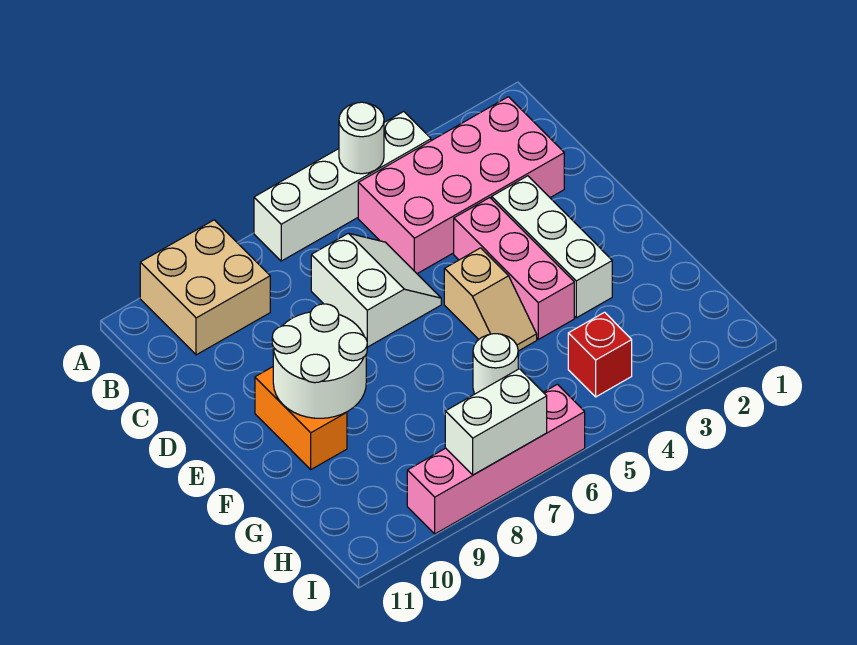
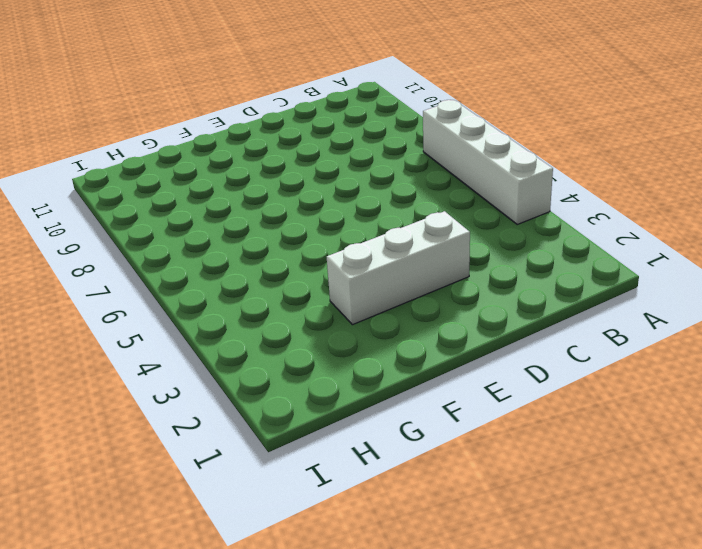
none -> tan 2x2 brick [140,220,270,355]
none -> pink 2x4 brick [358,97,564,274]
none -> white 2x2 slope [311,233,441,347]

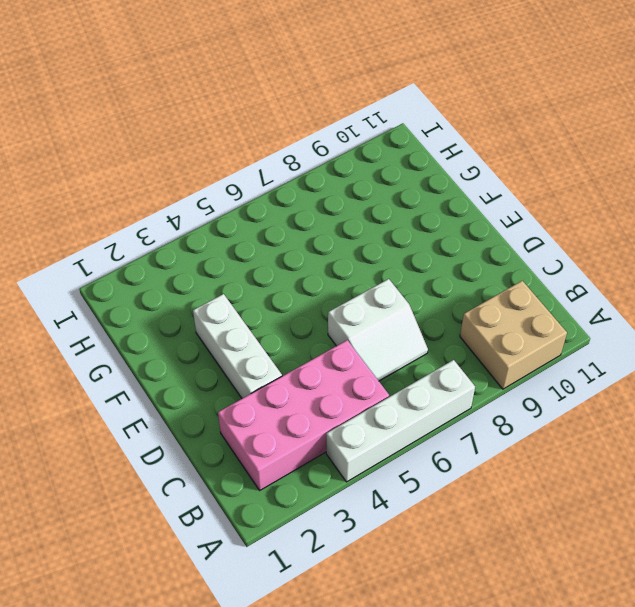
white 2x2 slope [328,279,428,381] -> white 2x2 slope turned to [311,233,441,347]
none -> pink 1x3 brick [454,198,574,339]
none -> tan 1x2 slope [444,248,537,351]
none -> orange 1x2 brick [255,367,347,469]

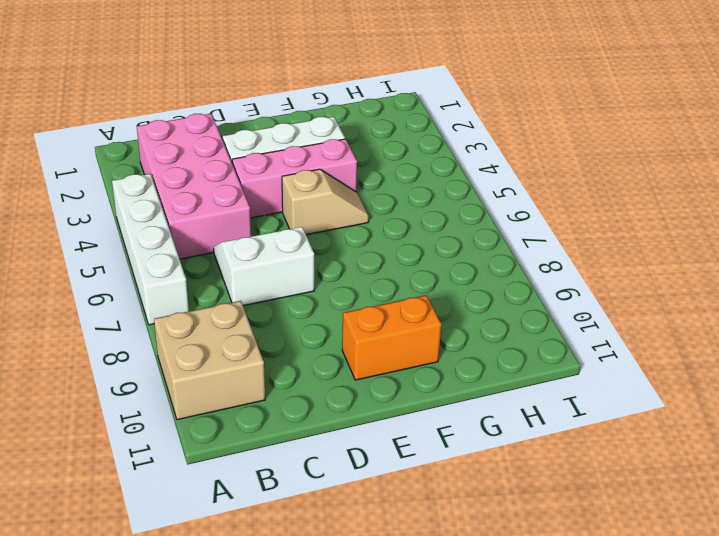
none -> white 1x1 round brick [473,334,518,394]
none -> red 1x1 brick [568,312,632,397]
none -> pink 1x4 brick [407,384,585,534]

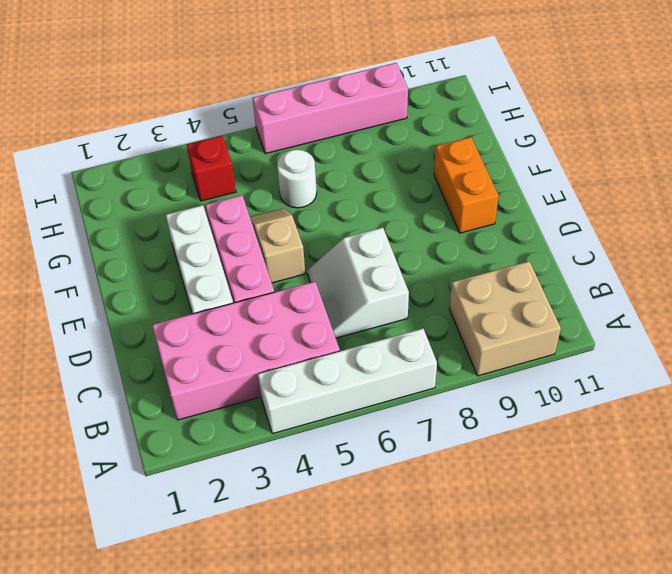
none -> white 1x1 round brick [339,102,384,174]
none -> white 2x2 round brick [272,304,367,418]
none -> white 1x2 brick [445,369,547,475]

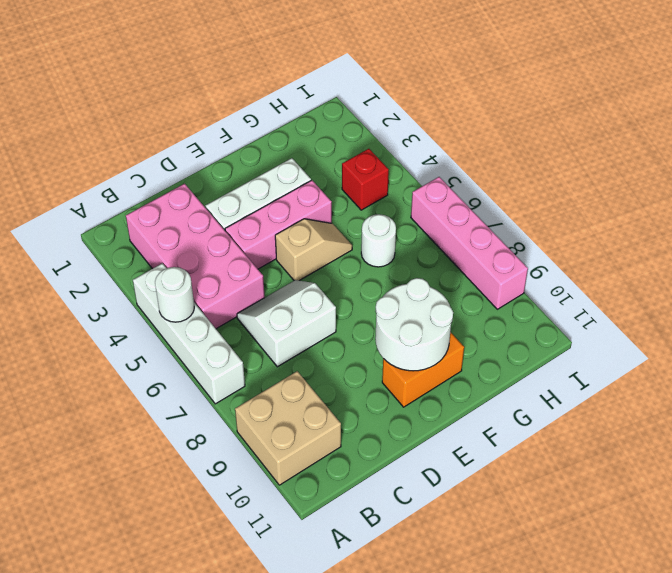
none -> white 1x2 brick [445,369,547,475]

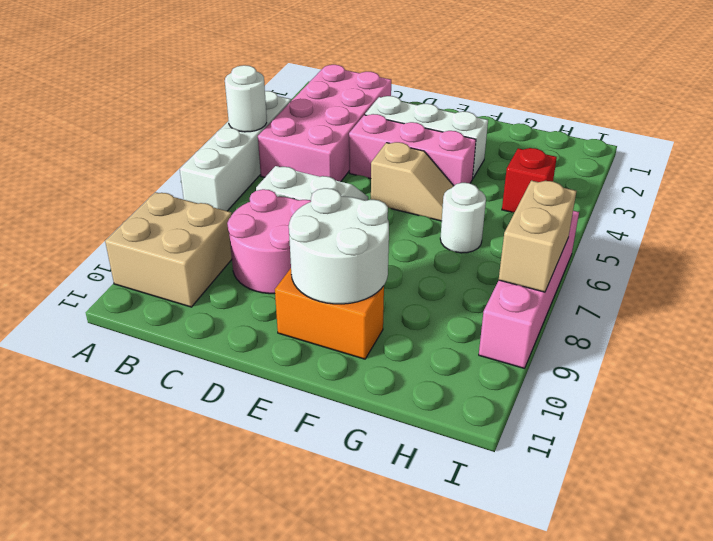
pink 2x2 round brick [227,189,311,294] -> none
tan 1x2 brick [499,180,576,292] -> white 1x2 brick [445,369,547,475]

